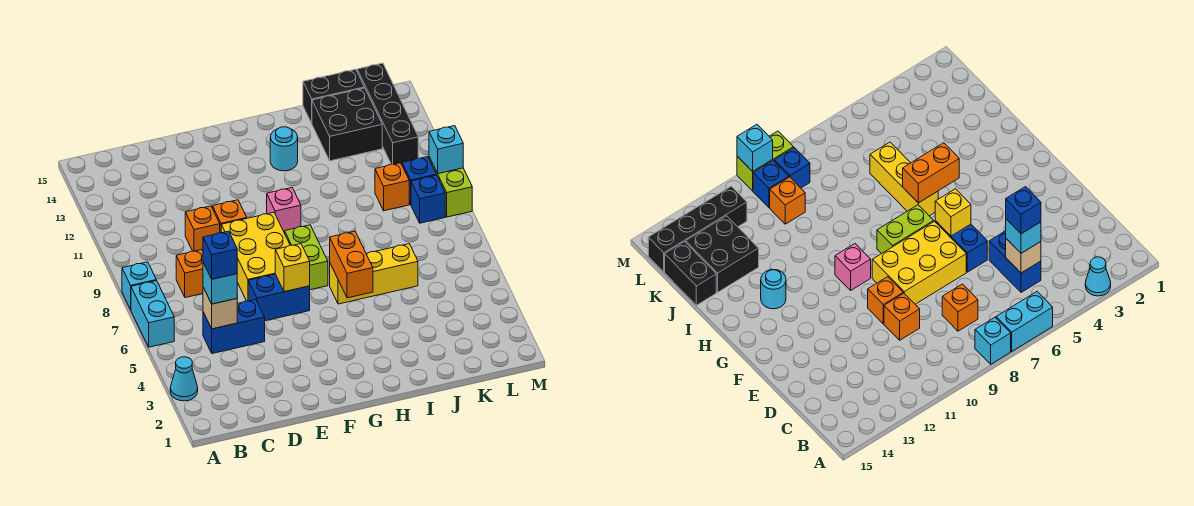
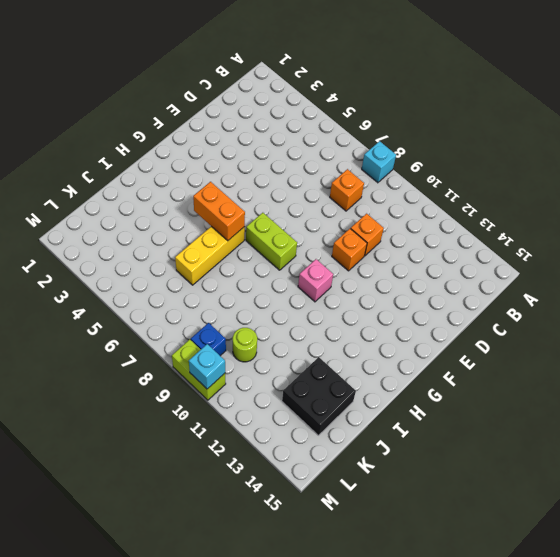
lime 1x1 round brick [233,328,257,362] -> orange 1x1 brick [375,163,409,211]
none -> cyan 1x1 cone [170,357,198,401]
none -> cyan 1x2 brick [131,281,174,347]
none -> blue 1x2 brick [203,299,265,354]

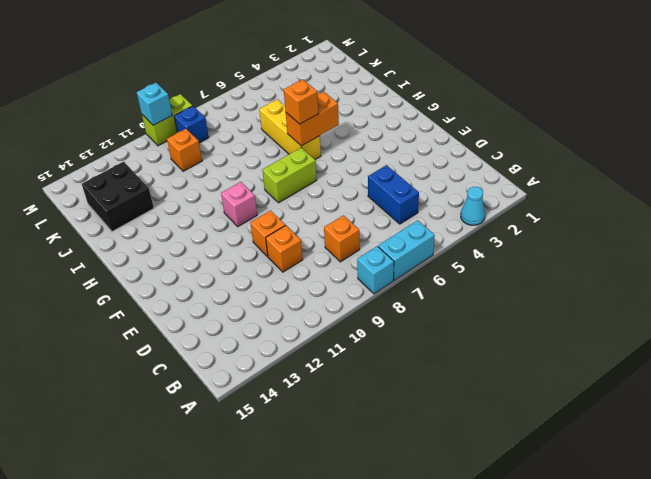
orange 1x1 brick [284,79,319,124] -> none
none -> blue 1x2 brick [248,274,310,321]
none -> yellow 2x3 brick [221,212,290,301]
none -> cyan 1x1 round brick [270,127,298,171]

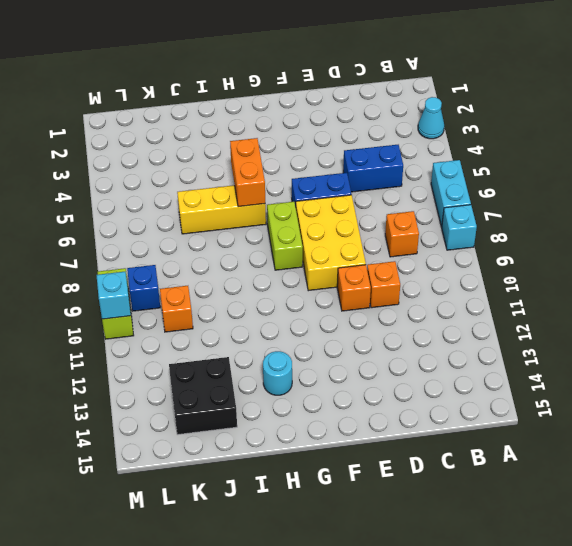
none -> pink 1x1 brick [267,188,301,233]
none -> black 1x2 brick [303,69,364,123]
none -> blue 1x1 brick [402,157,436,204]

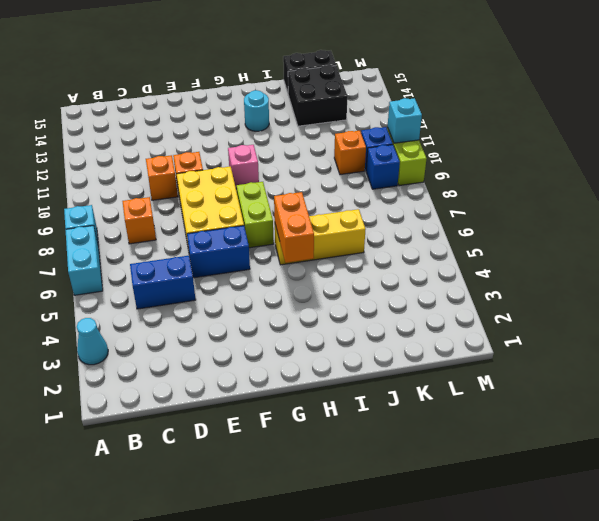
none -> black 1x4 brick [357,63,418,164]
none -> tan 1x1 brick [203,287,237,329]
none -> yellow 1x1 brick [275,244,310,292]

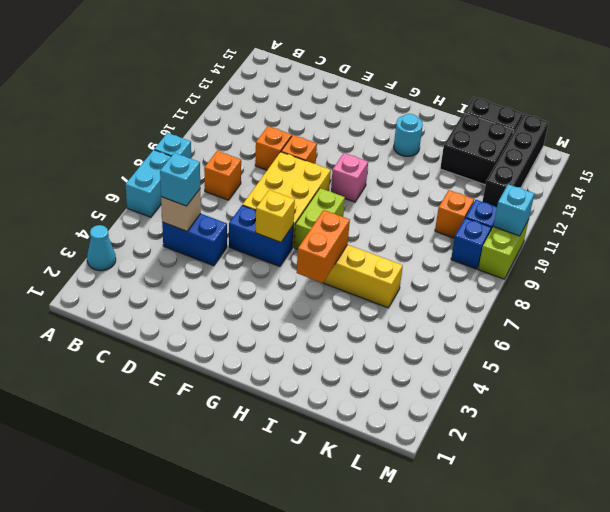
none -> blue 1x1 brick [203,231,237,279]

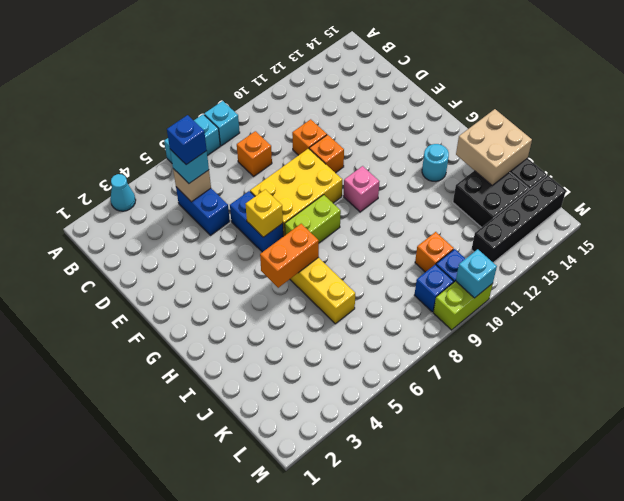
tan 2x2 brick [456,109,532,185] -> none

